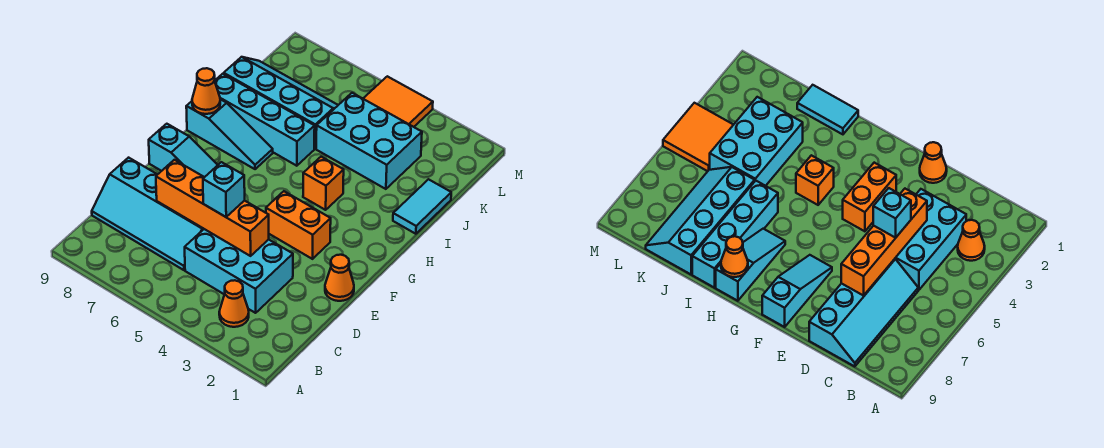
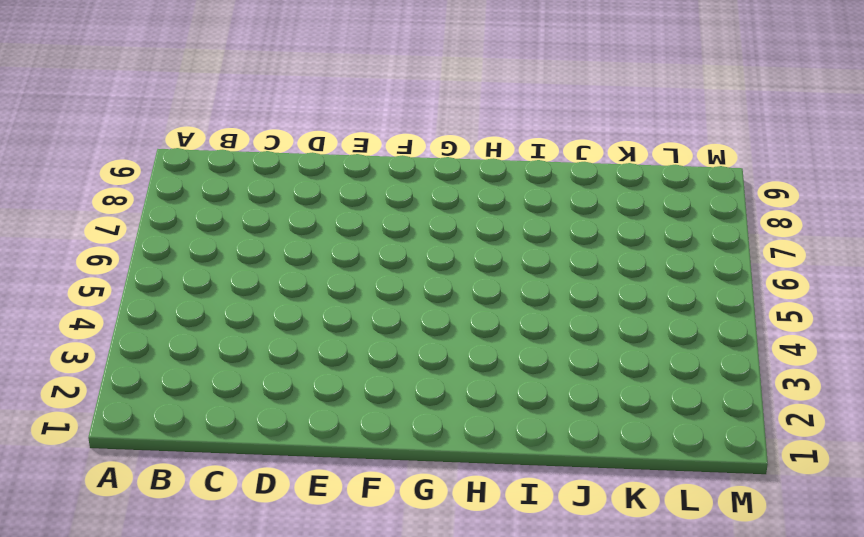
none -> orange 1x1 cone [219,280,249,327]
none -> cyan 2x3 brick [185,229,293,313]
none -> cyan 2x4 slope [92,158,203,270]

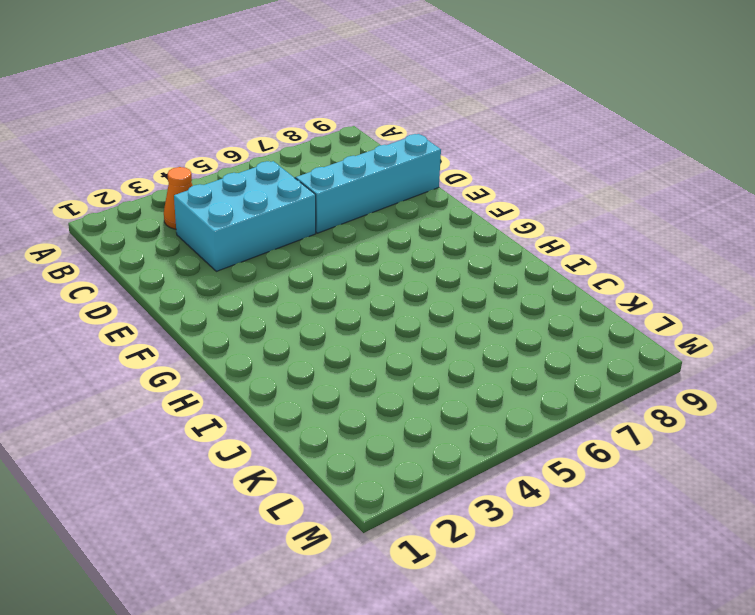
none -> orange 1x1 cone [325,255,354,301]
none -> orange 1x2 brick [266,191,331,259]
none -> cyan 1x3 slope [149,124,218,177]

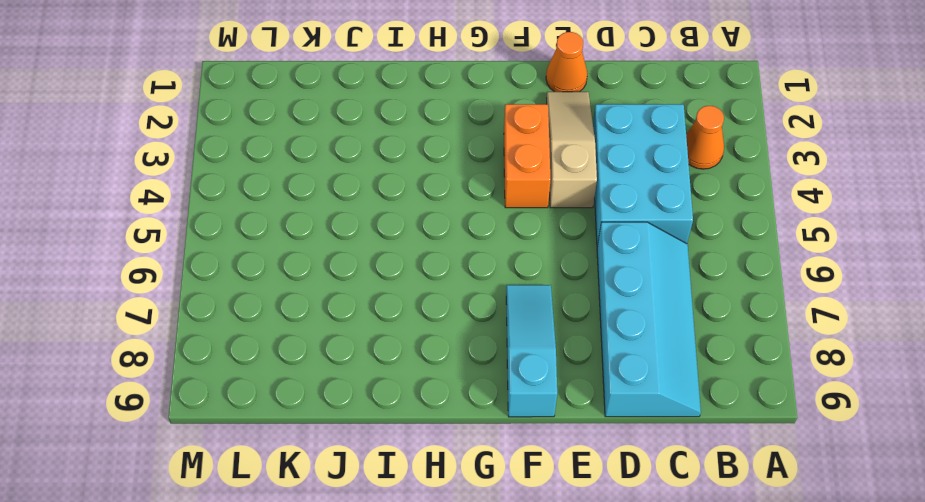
tan 1x3 slope [547,92,597,208] -> none
none -> orange 1x1 brick [303,157,344,210]
none -> cyan 1x3 slope [186,99,273,169]
none -> cyan 1x2 tile [393,179,451,234]

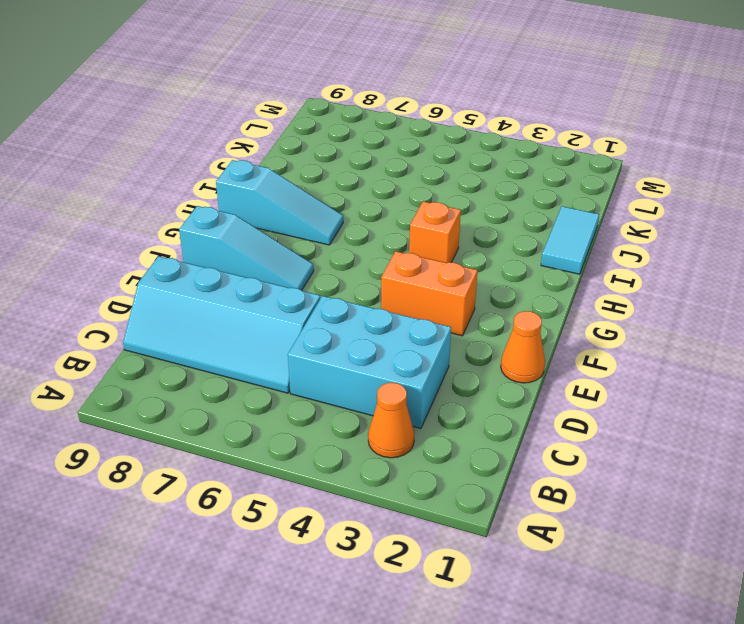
none -> cyan 1x4 brick [215,74,315,166]
none -> cyan 2x3 brick [316,93,422,189]
none -> cyan 2x4 slope [224,57,338,149]

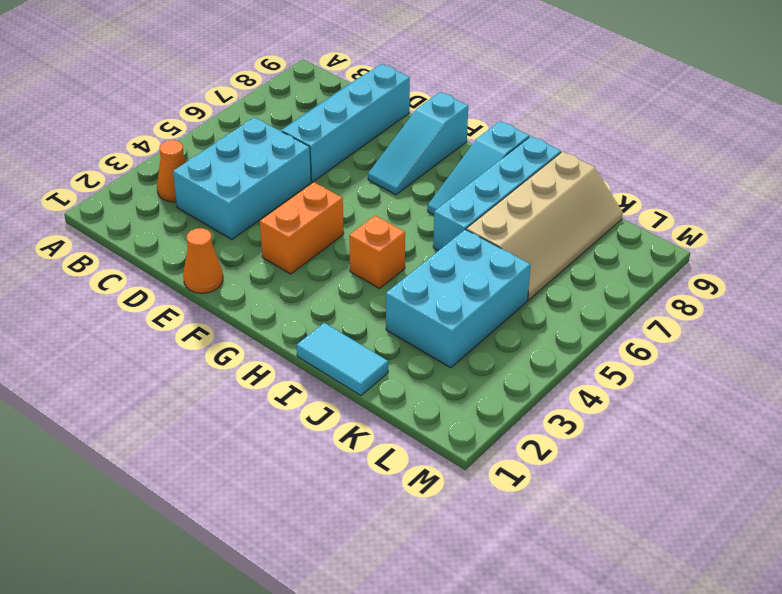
tan 2x4 slope [466,152,623,300] -> cyan 2x4 slope [224,57,338,149]
none -> orange 2x2 tile [363,76,433,127]
none -> orange 1x4 brick [156,160,269,256]
none -> orange 1x1 cone [192,68,220,114]

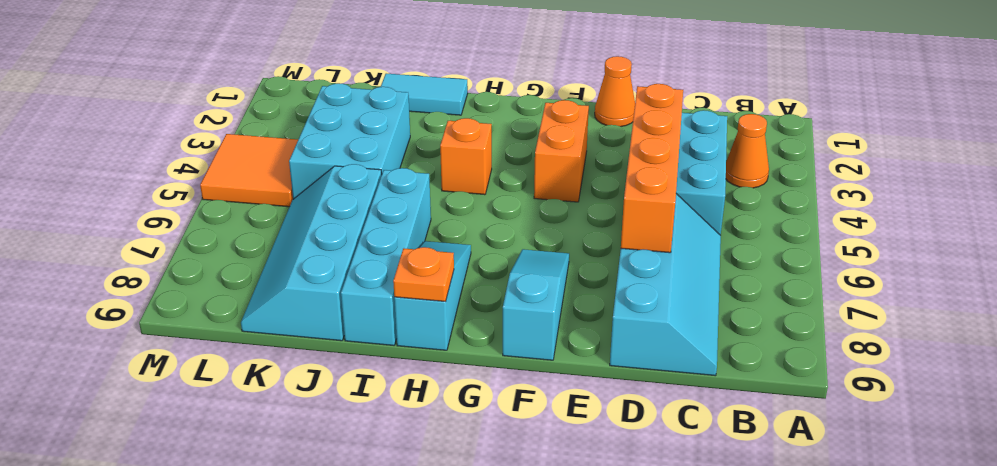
orange 1x1 plate [393,247,454,302] -> orange 1x1 cone [192,68,220,114]
none -> cyan 1x1 brick [203,162,245,217]

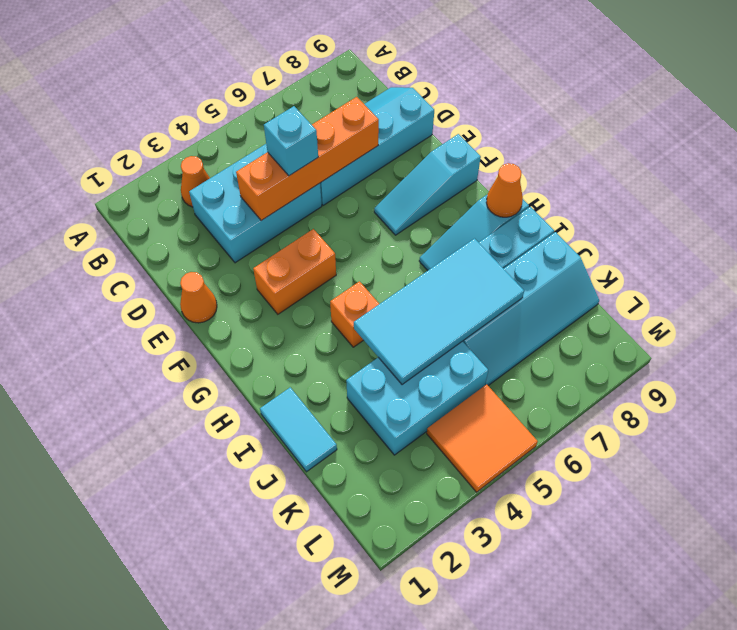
cyan 2x4 tile [354,239,524,385] -> none

